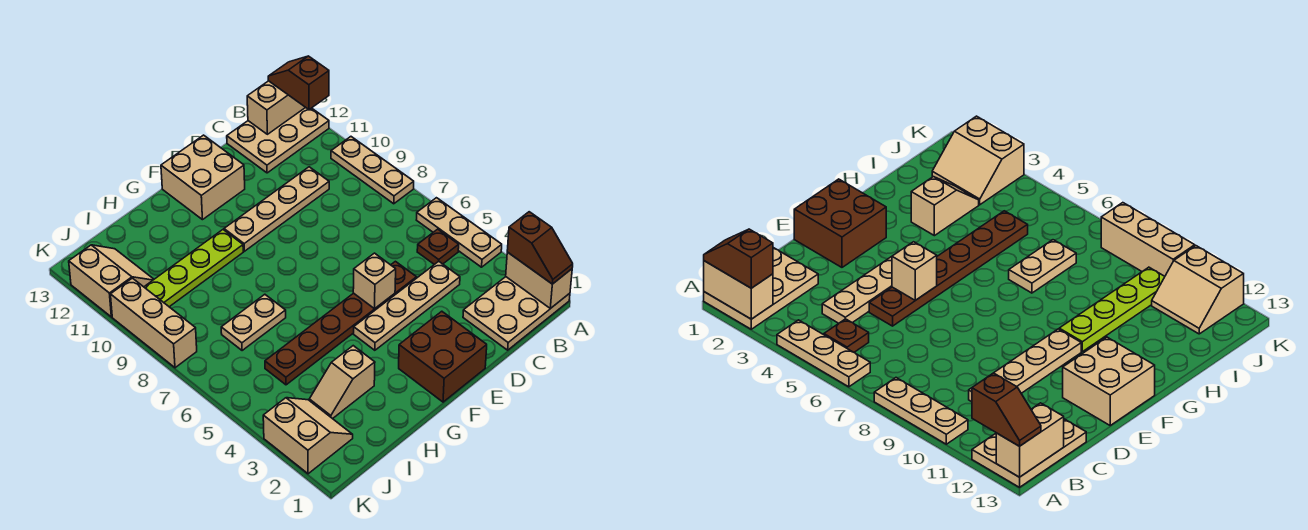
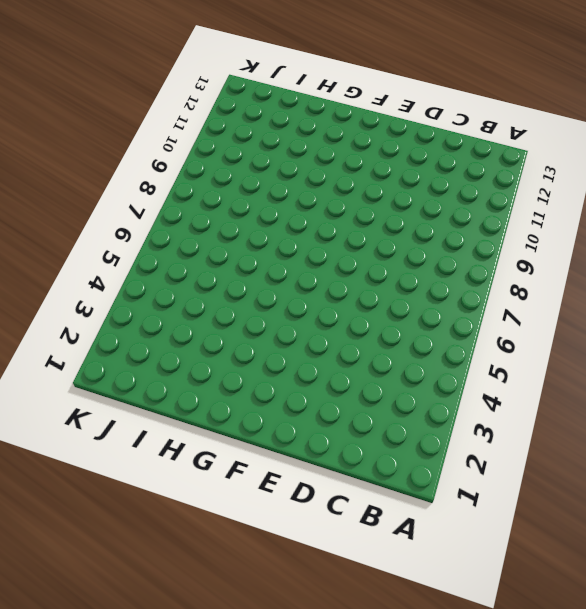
none -> tan 2x3 plate [463,277,570,350]
none -> tan 1x3 plate [417,198,502,267]
none -> tan 1x3 plate [331,137,414,204]

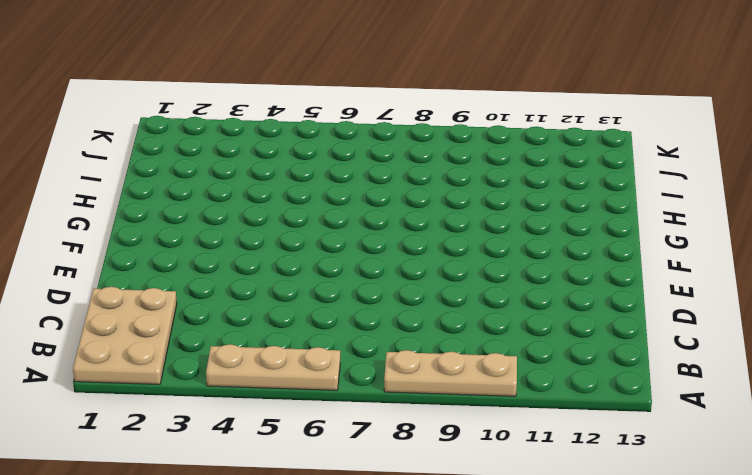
none -> tan 2x3 plate [227,108,329,173]
none -> brown 1x1 plate [417,229,459,265]
none -> tan 1x4 plate [354,261,460,350]

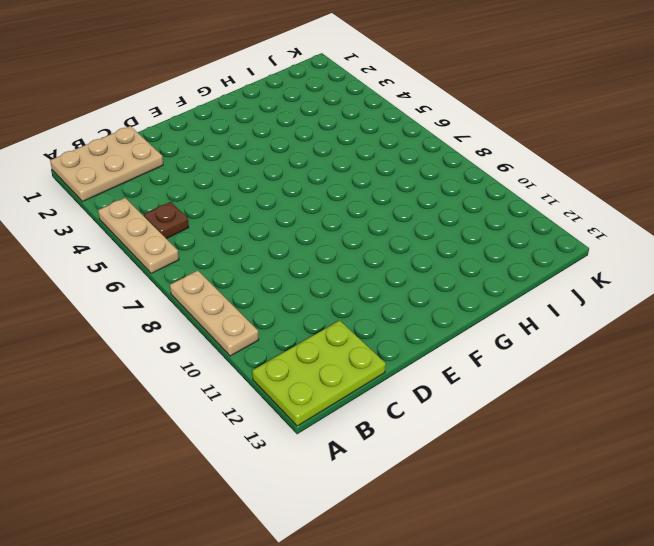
lime 2x3 plate [252,320,386,426] -> tan 2x3 plate [227,108,329,173]
none -> tan 1x4 plate [354,261,460,350]
none -> tan 1x4 plate [224,167,329,251]
none -> brown 1x6 plate [265,261,416,385]

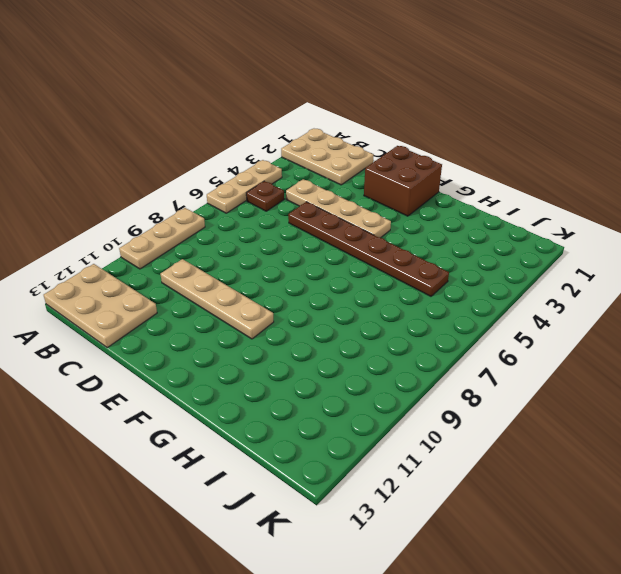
none -> tan 2x2 brick [161,135,245,220]
none -> lime 1x4 plate [144,230,243,307]
none -> tan 1x2 slope [309,346,375,419]

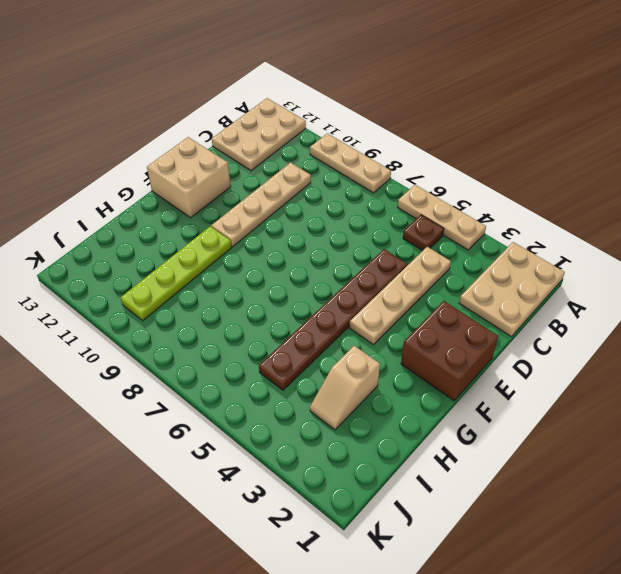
none -> tan 1x2 plate [221,294,286,351]
none -> tan 2x2 slope [263,398,353,474]
none -> tan 2x2 slope [69,245,154,317]

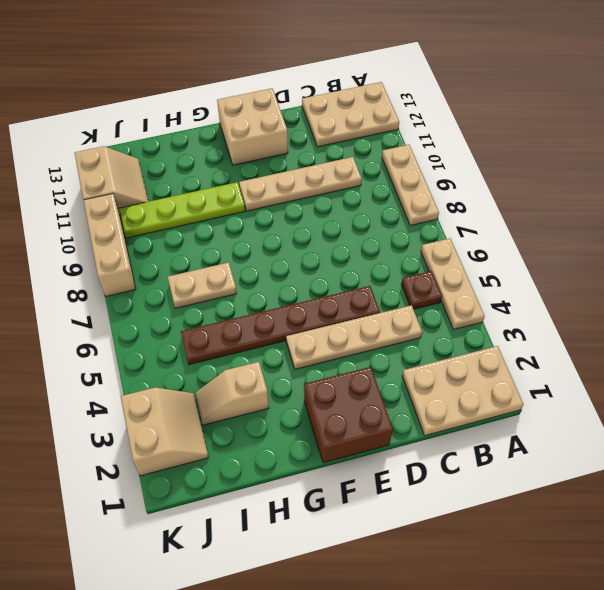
none -> tan 1x2 brick [506,252,572,309]
none -> tan 1x2 brick [247,81,306,134]
none -> tan 1x1 brick [353,253,396,309]

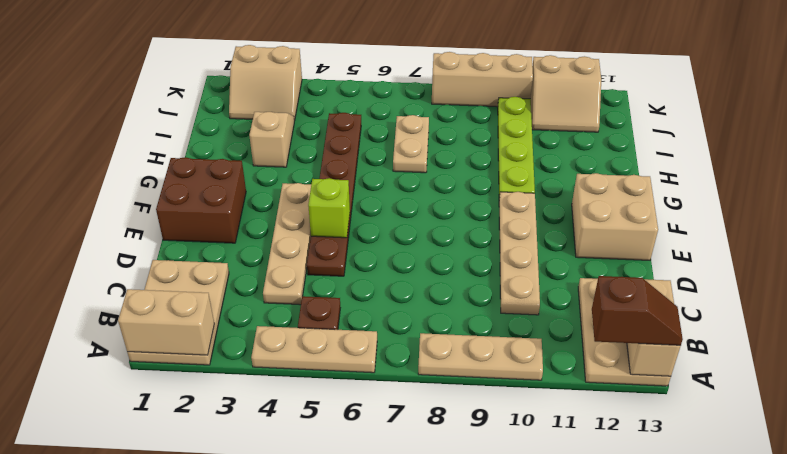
lime 1x1 brick [308,178,350,238] -> tan 1x1 brick [353,253,396,309]
none -> brown 1x2 slope [507,212,573,284]

